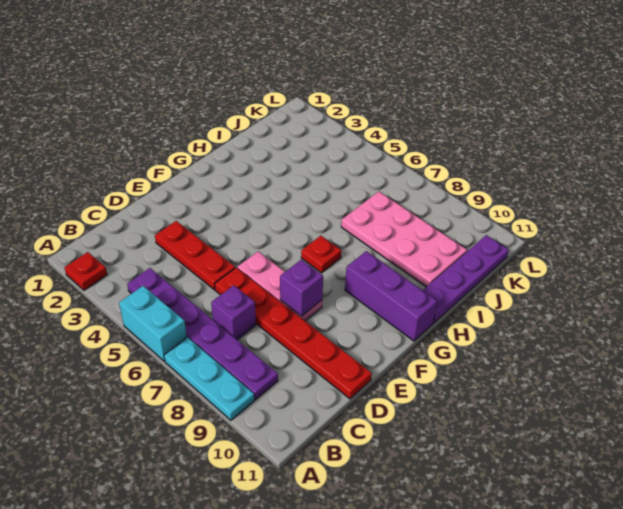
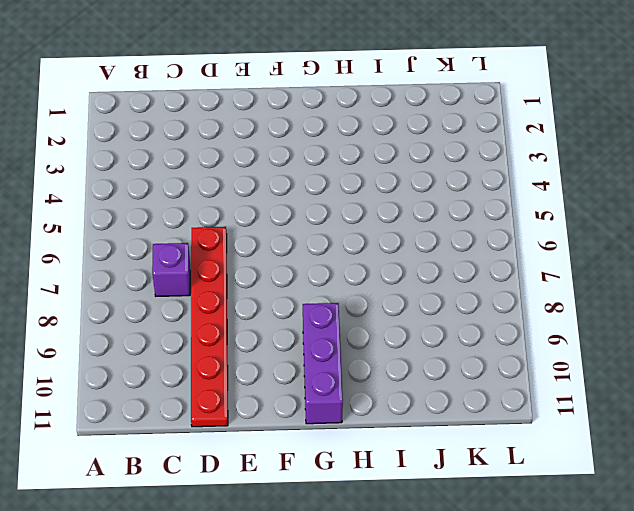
none -> red 1x1 plate [65,252,107,290]
none -> cyan 1x2 brick [119,286,187,361]
none -> cyan 1x3 plate [164,337,254,420]

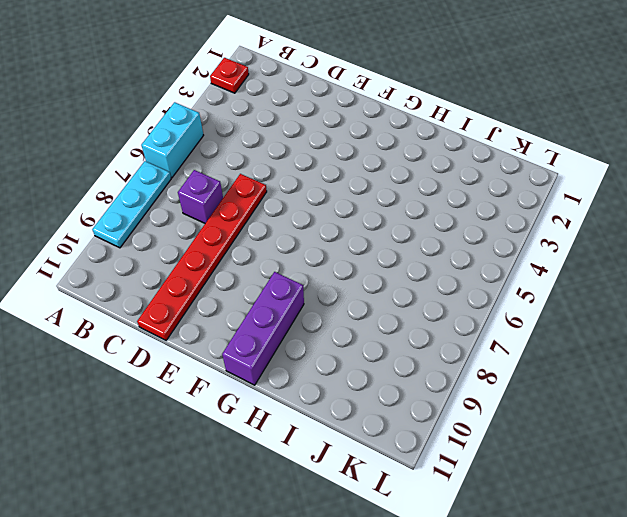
none -> purple 1x6 plate [127,268,278,400]
none -> red 1x3 plate [155,221,235,290]
none -> pink 1x3 plate [237,252,322,321]

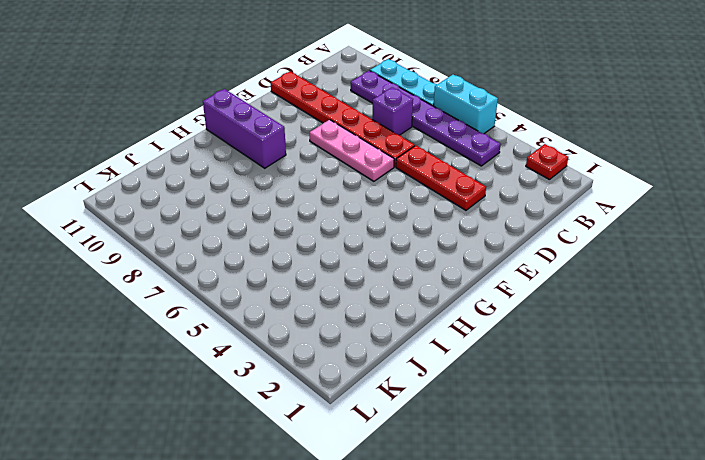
none -> red 1x1 plate [301,236,341,273]
none -> purple 1x4 plate [423,235,509,323]
none -> pink 2x4 plate [341,191,467,287]

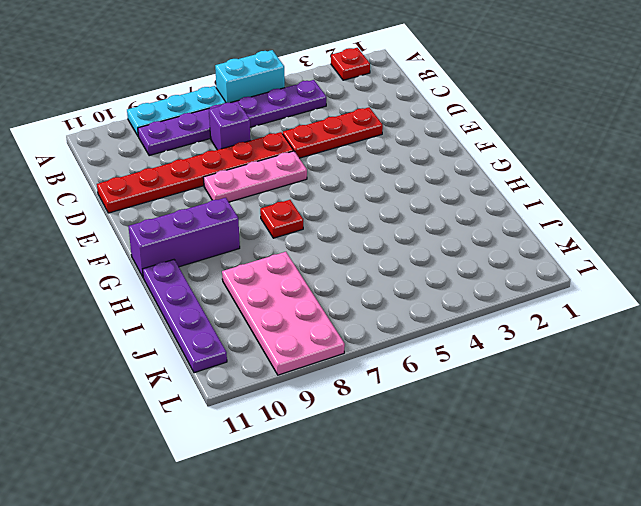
pink 2x4 plate [222,252,345,375] -> pink 2x4 plate turned to [341,191,467,287]
none -> purple 1x1 brick [280,260,323,316]

